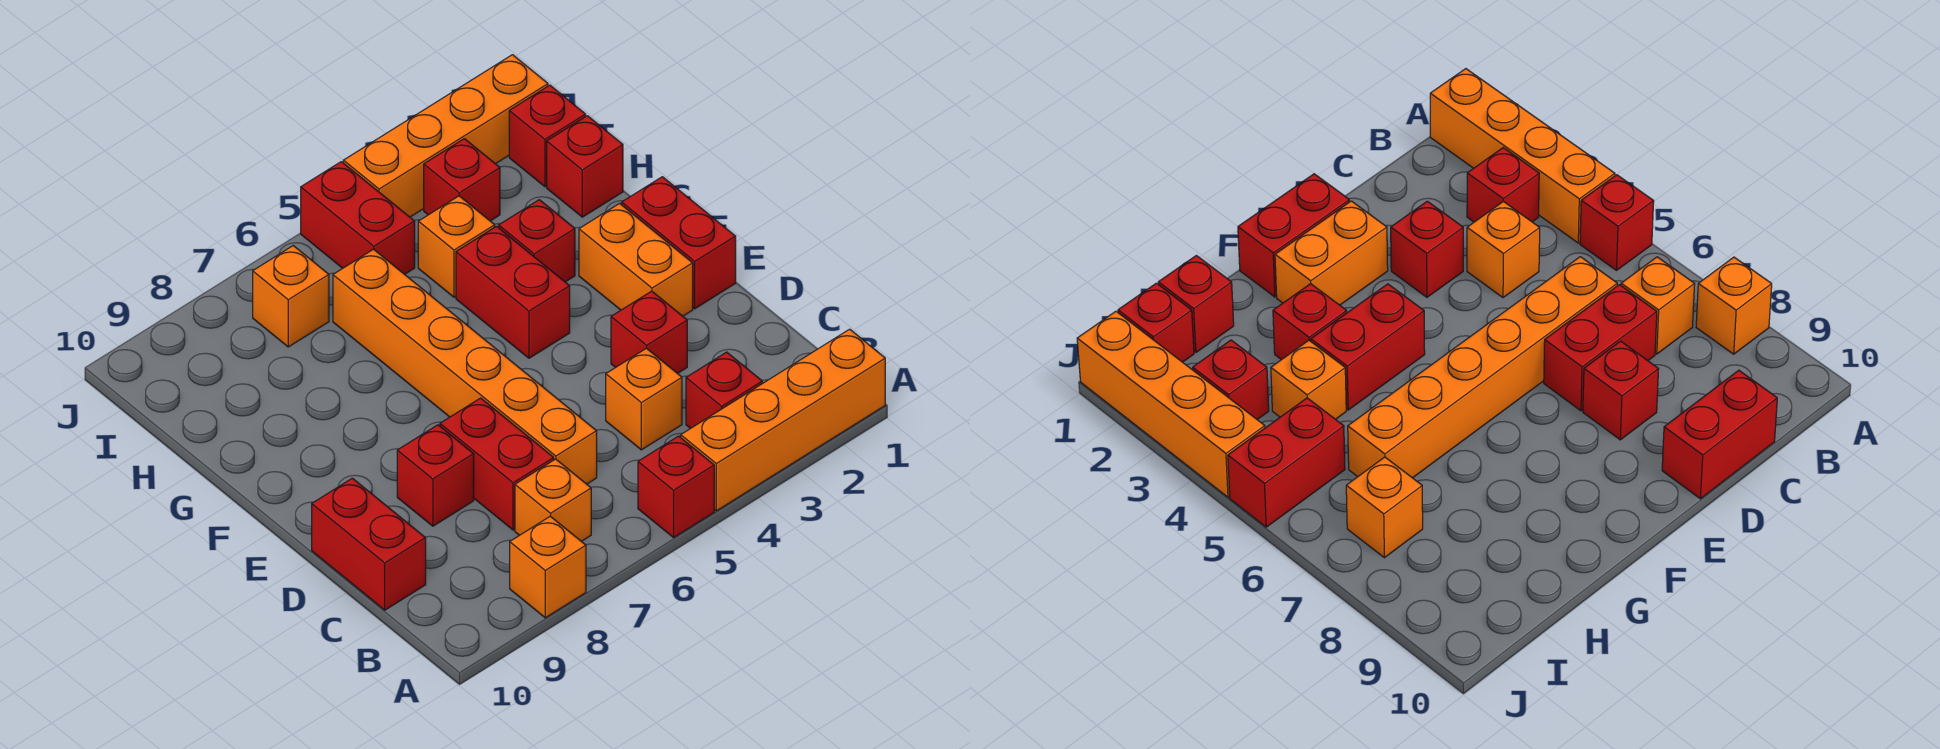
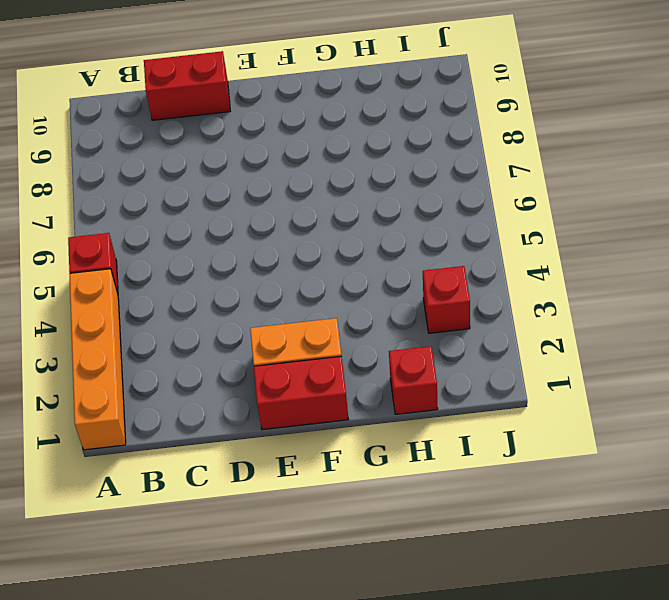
none -> orange 1x1 brick [510,516,586,618]
none -> red 1x1 brick [686,352,762,429]
none -> orange 1x1 brick [515,459,591,541]

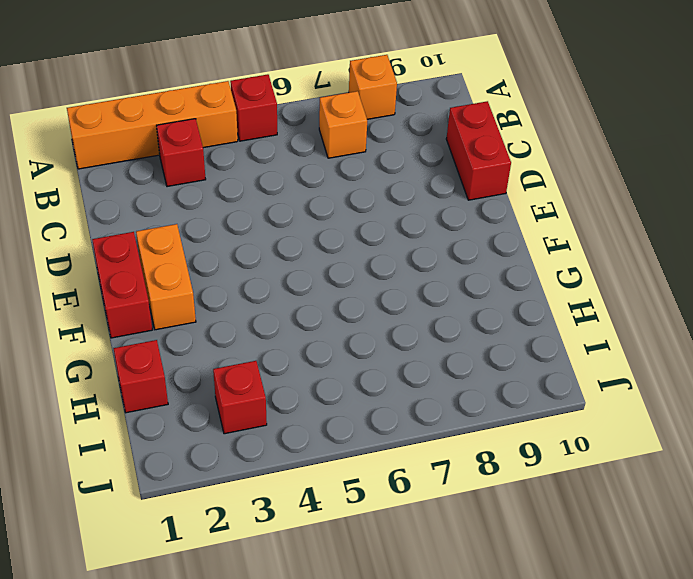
none -> orange 1x1 brick [606,348,682,450]
none -> orange 1x6 brick [333,249,597,484]
none -> red 1x2 brick [440,398,554,530]

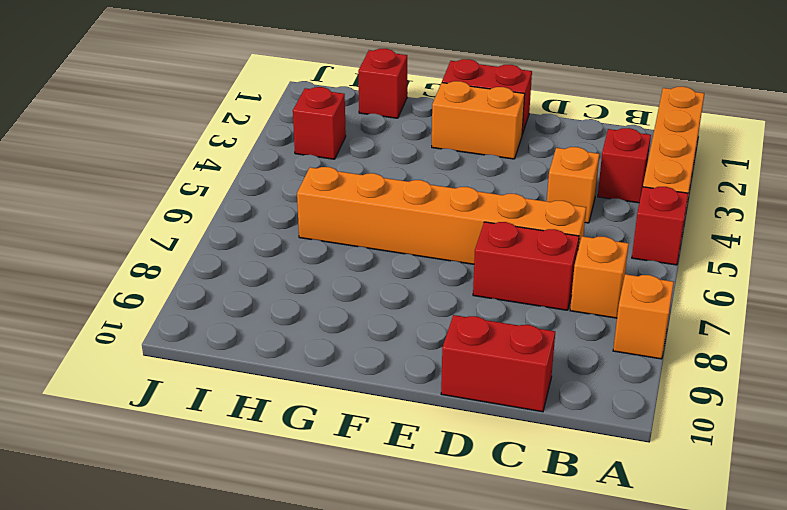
none -> red 1x1 brick [611,291,687,374]
none -> red 1x1 brick [397,425,474,526]
none -> red 1x2 brick [456,226,570,358]

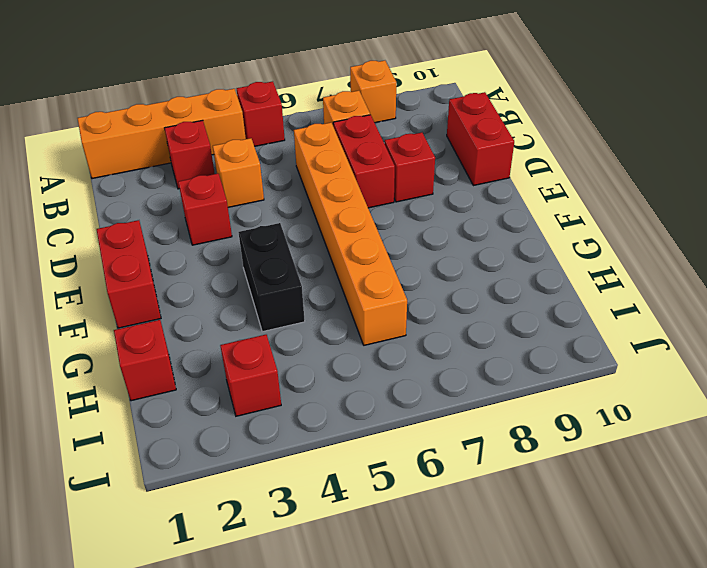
black 1x2 brick [238,223,305,332] -> red 1x2 brick [456,226,570,358]
none -> orange 1x2 brick [579,203,693,316]
none -> red 1x1 brick [499,200,575,282]
none -> orange 1x1 brick [418,196,495,297]

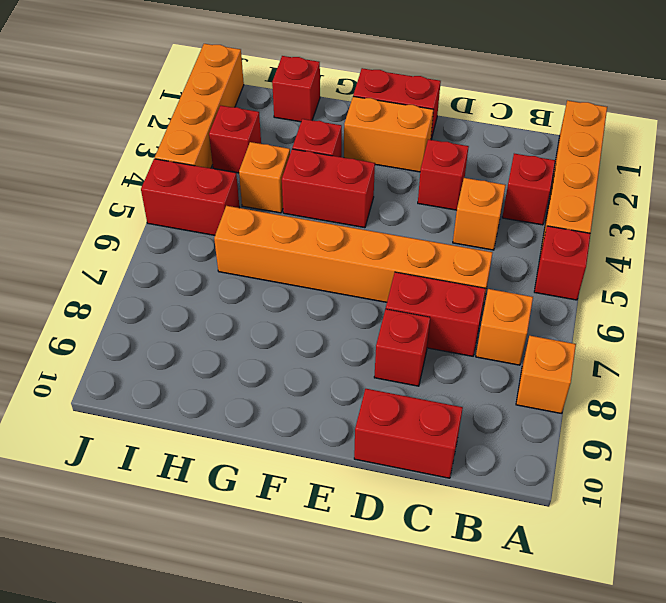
none -> red 1x1 brick [509,85,586,187]
none -> orange 1x1 brick [253,246,329,347]

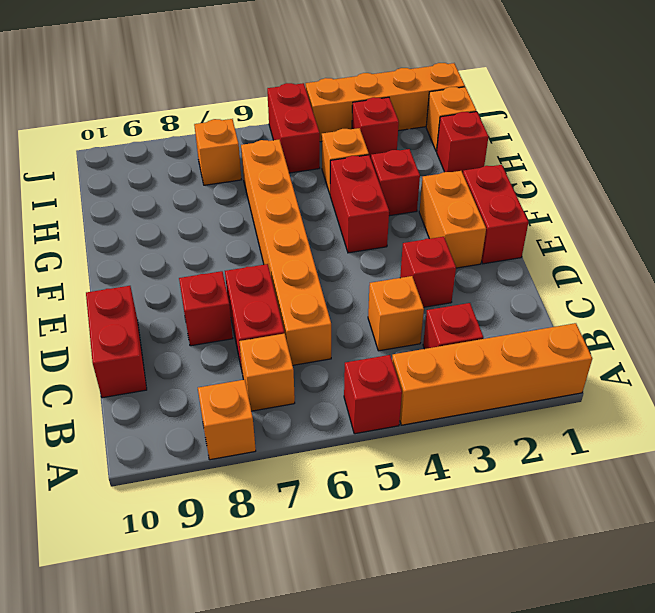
orange 1x1 brick [426,87,476,152] -> red 1x1 brick [509,85,586,187]

